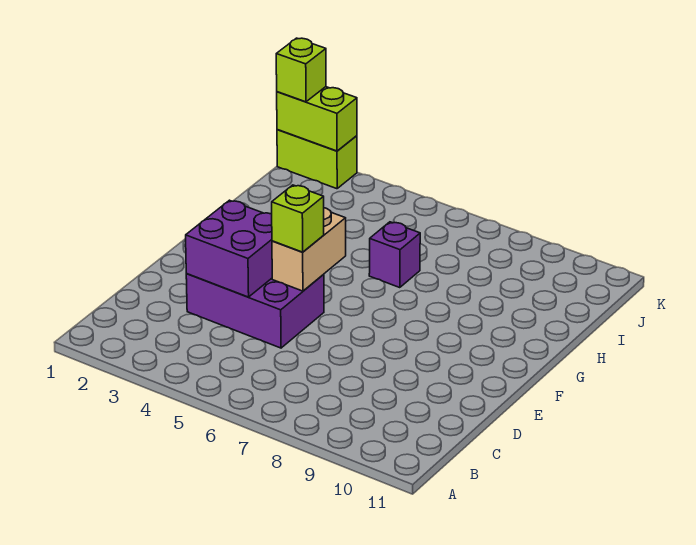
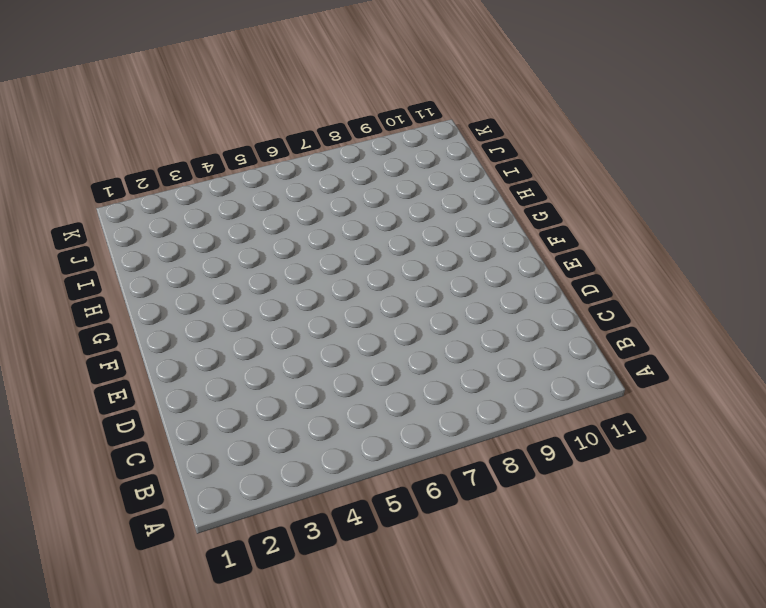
none -> purple 2x3 brick [186,274,324,348]
none -> purple 1x1 brick [369,222,420,288]

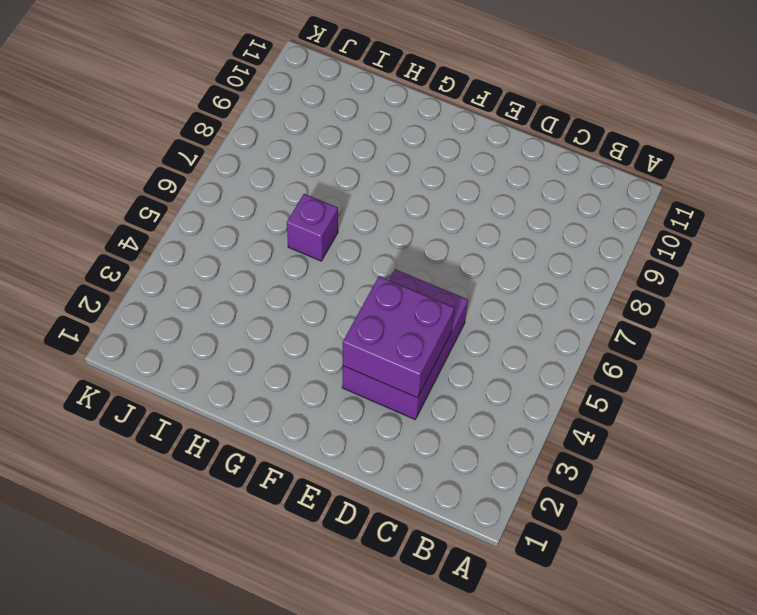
none -> lime 1x2 brick [277,130,357,189]
none -> tan 1x2 brick [272,208,346,291]

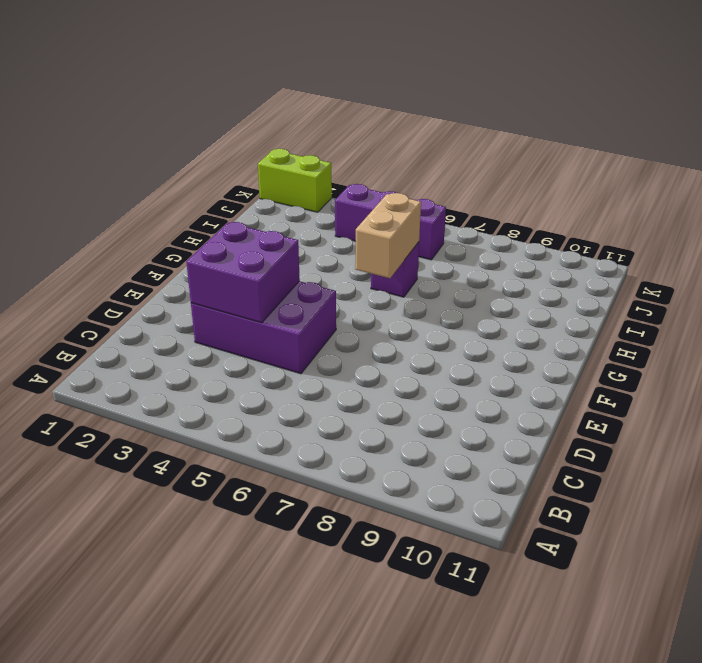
tan 1x2 brick [355,193,421,278] -> tan 1x2 brick moved to [272,208,346,291]
purple 1x3 brick [335,184,446,260] -> none
none -> lime 1x2 brick [277,87,357,151]
none -> lime 1x1 brick [272,185,324,252]

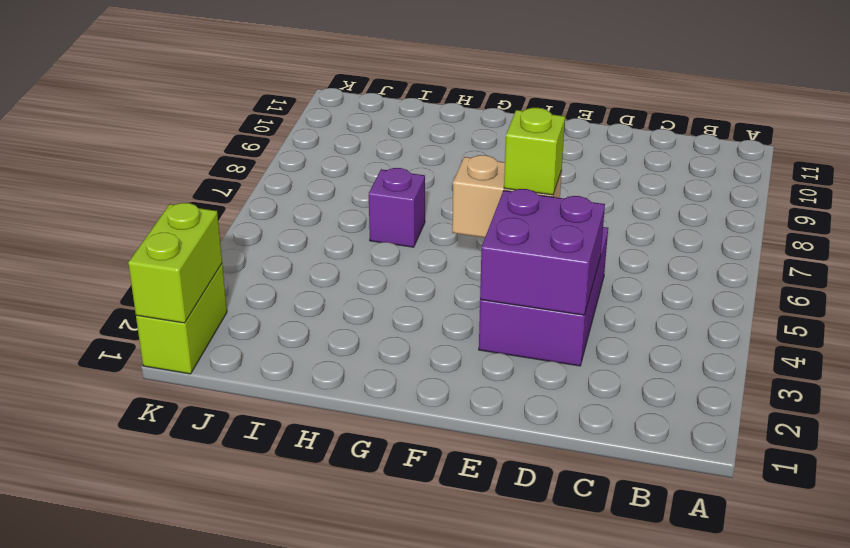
none -> lime 1x1 brick [276,38,326,102]

